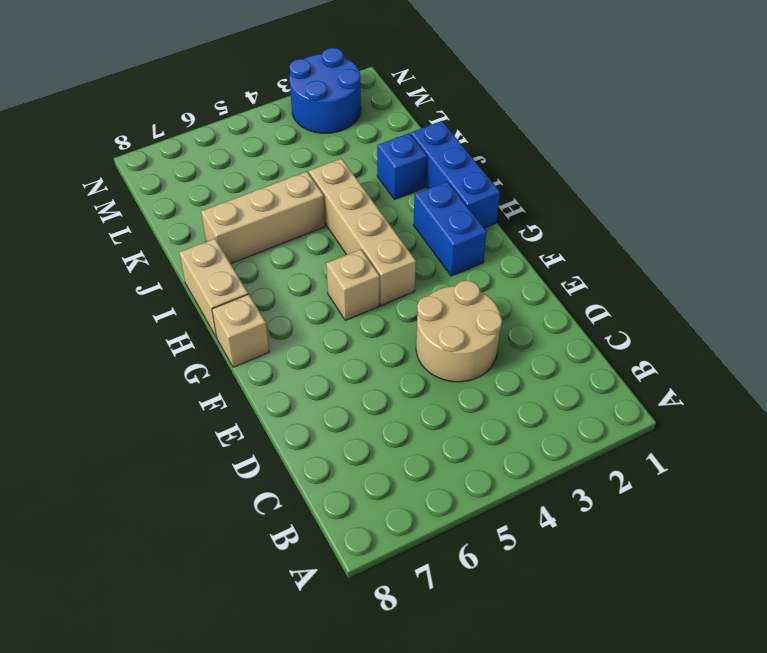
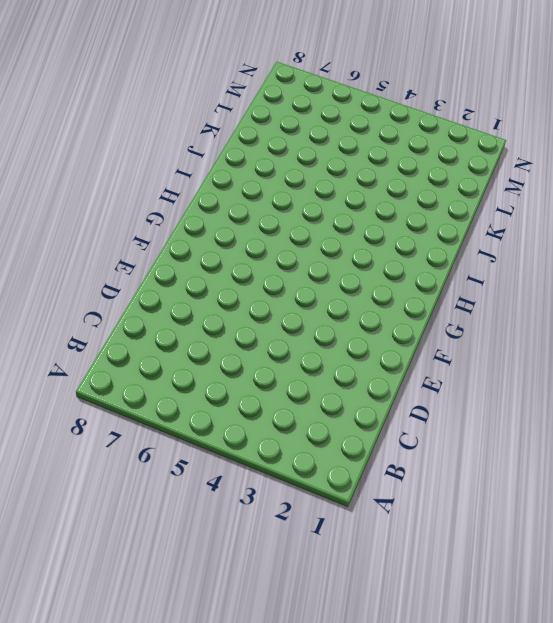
none -> tan 2x2 round brick [416,280,502,382]
none -> blue 1x2 brick [413,181,487,276]

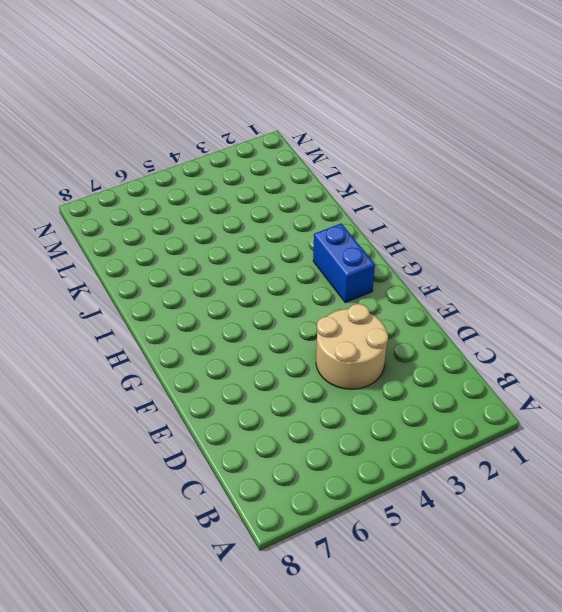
none -> tan 1x4 brick [309,158,416,305]
none -> tan 1x1 brick [326,249,380,320]

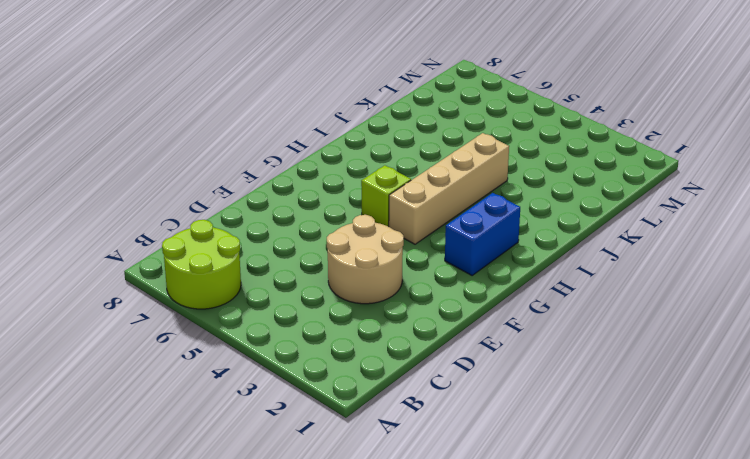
lime 2x2 round brick [162,220,241,309] -> none
lime 1x1 brick [361,165,411,227] -> tan 1x1 brick [326,249,380,320]
none -> tan 1x1 brick [212,294,269,367]
none -> blue 1x3 brick [411,121,500,228]

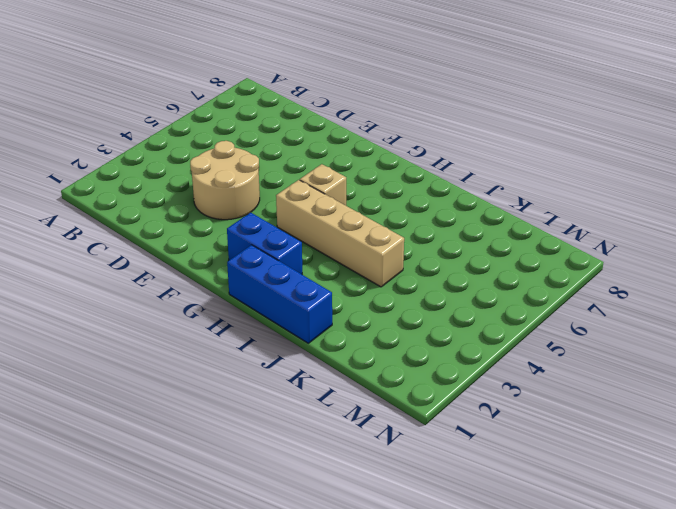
none -> tan 1x1 brick [212,294,269,367]
none -> tan 1x2 brick [179,239,248,338]

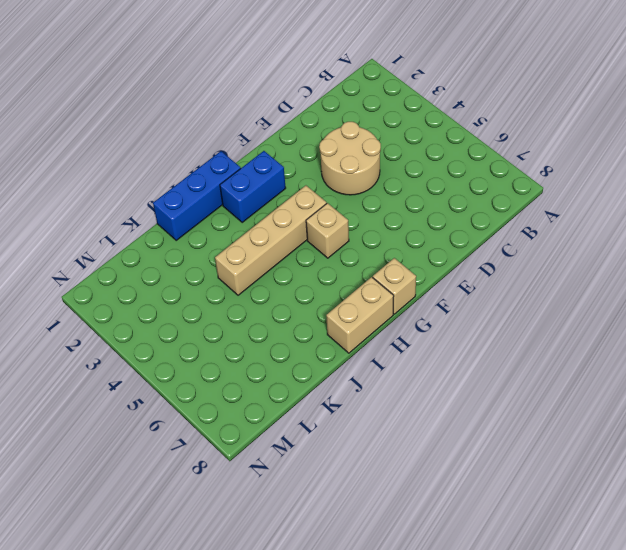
none -> blue 1x1 brick [377,133,427,199]
none -> tan 1x3 brick [201,172,325,264]

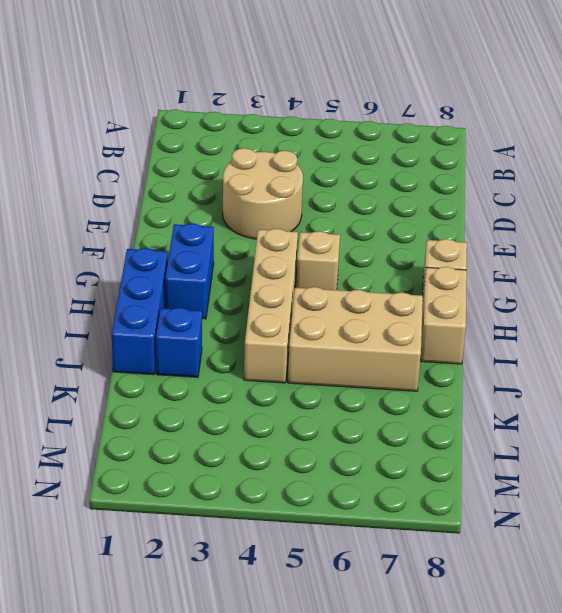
tan 2x3 brick [288,287,423,391] -> tan 1x3 brick [201,172,325,264]
none -> blue 2x2 round brick [289,48,361,133]

